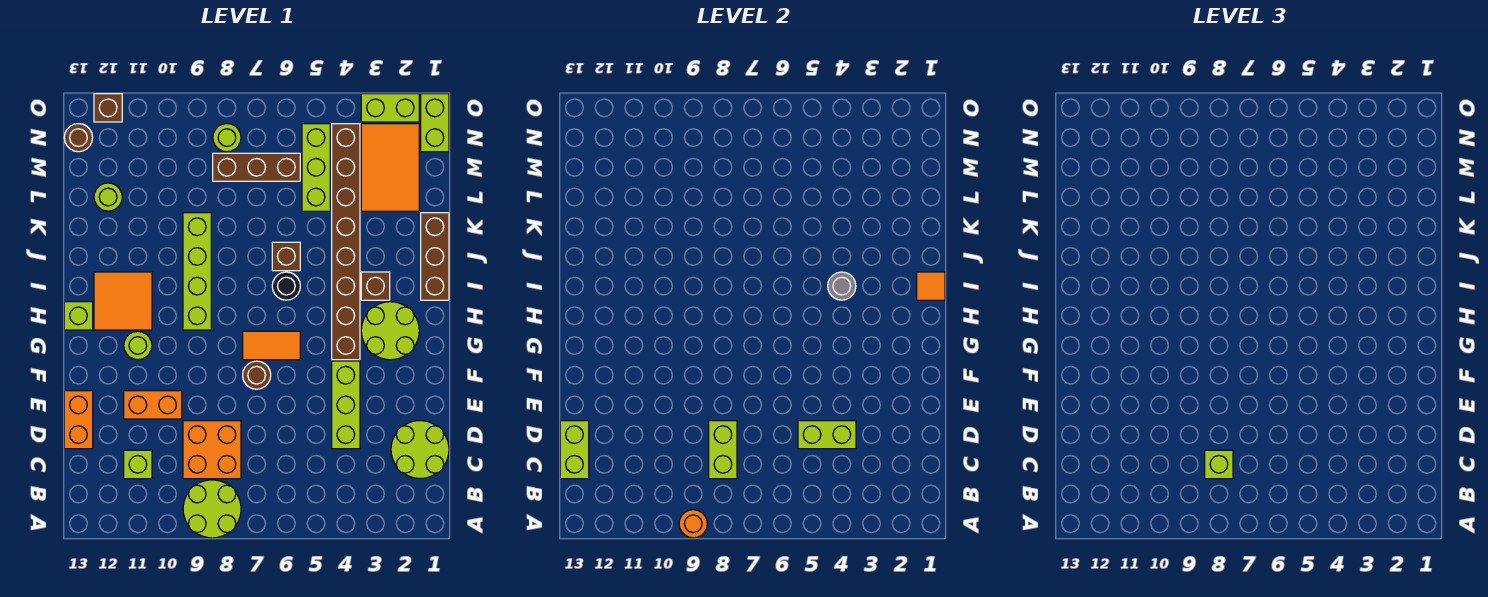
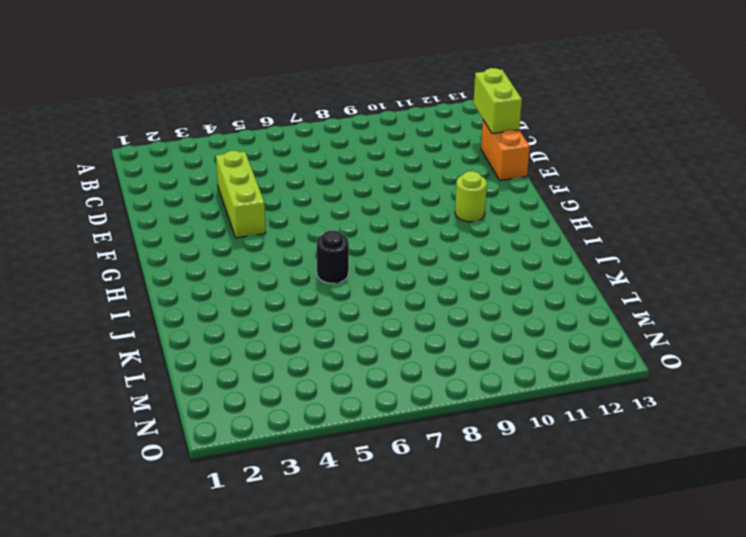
none -> lime 2x2 round brick [183,480,241,538]
none -> lime 2x2 round brick [391,421,449,478]
none -> orange 2x2 brick [183,421,241,479]
none -> lime 1x1 brick [124,450,152,479]

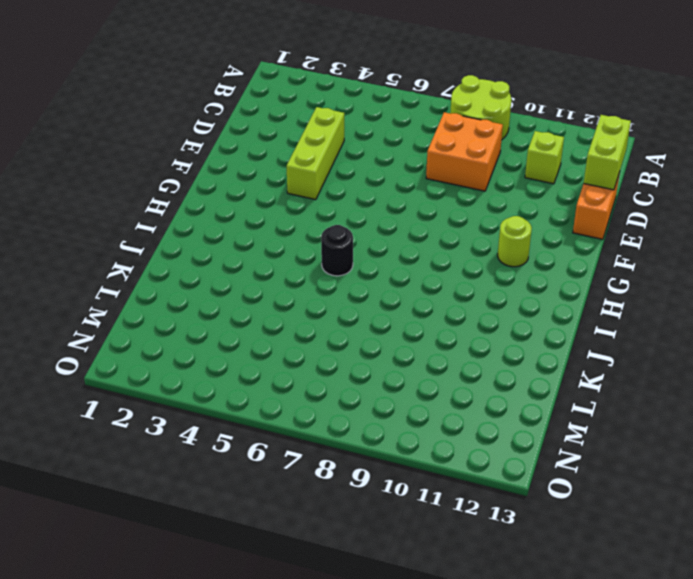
none -> lime 2x2 round brick [391,421,449,478]
none -> orange 1x2 brick [124,391,182,419]
none -> brown 1x1 round brick [243,361,271,389]
none -> lime 2x2 round brick [361,302,419,360]

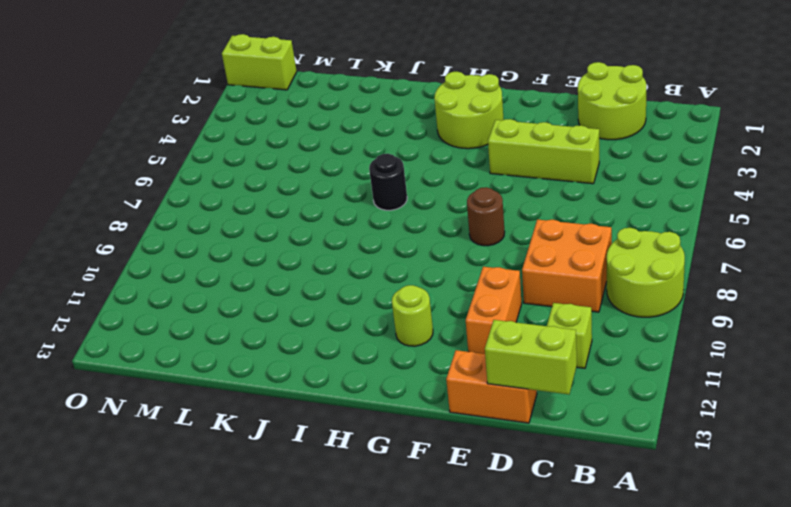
none -> brown 1x8 brick [332,124,360,360]
none -> orange 1x2 tile [243,331,300,360]
none -> lime 1x4 brick [183,213,211,330]
none -> orange 2x2 tile [94,272,152,330]

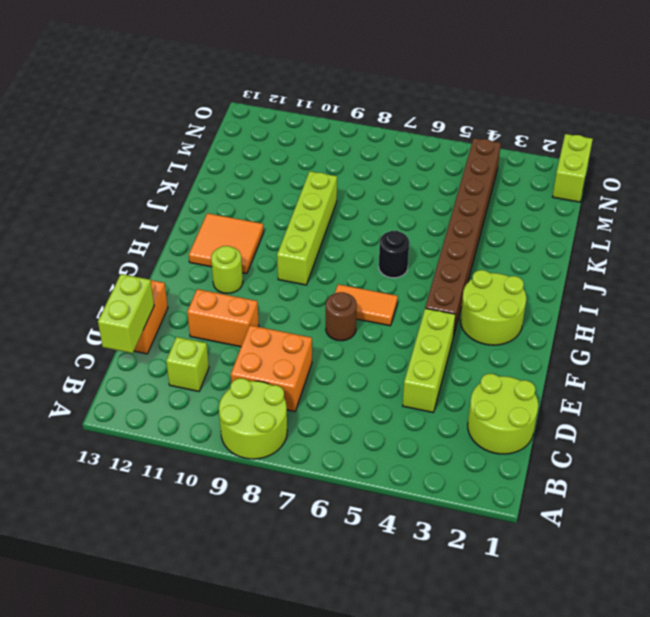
none -> lime 1x1 brick [64,302,93,330]
none -> brown 1x3 brick [421,213,449,300]
none -> brown 1x1 brick [361,272,390,300]
none -> brown 1x1 brick [272,242,300,271]

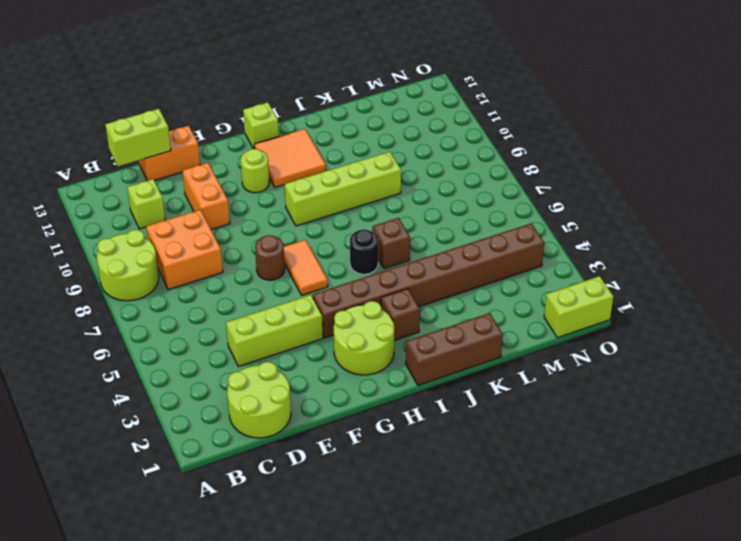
none -> orange 2x3 tile [361,124,419,211]
none -> lime 1x3 brick [302,124,330,211]
none -> lime 1x1 round brick [94,183,122,211]
none -> brown 1x3 brick [213,153,300,181]

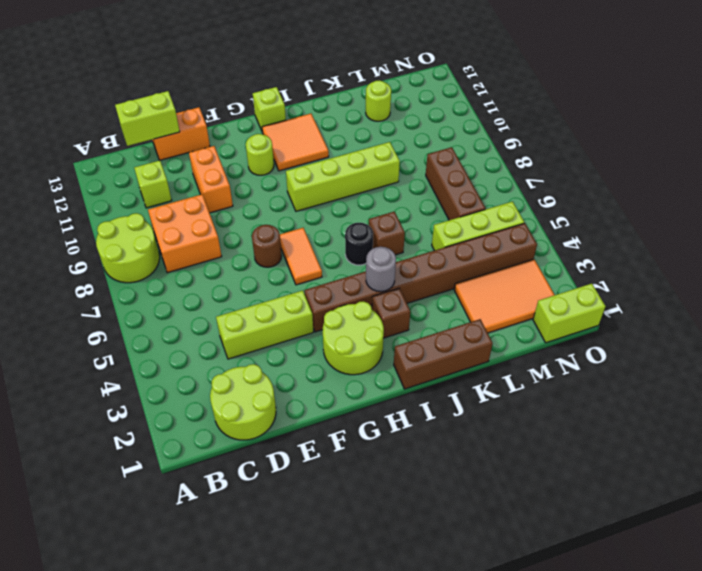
none -> lime 1x1 round brick [213,124,241,152]
none -> brown 1x1 round brick [64,124,93,152]
none -> lime 1x2 brick [361,94,419,122]
none -> brown 1x1 brick [94,94,122,122]

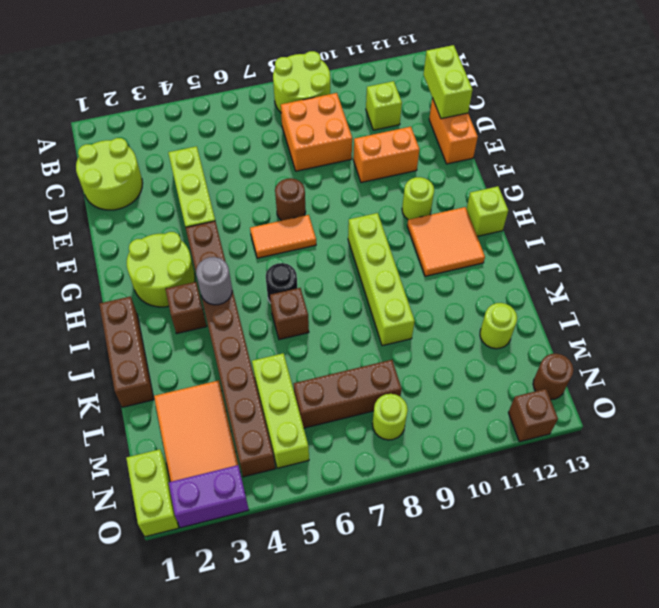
purple 1x2 brick [169,465,249,528] -> lime 1x2 brick [361,94,419,122]
none -> orange 1x1 round brick [679,510,707,538]
none -> lime 1x2 brick [709,421,737,479]
none -> lime 1x2 brick [798,421,856,449]
none -> orange 1x1 tile [917,272,945,300]

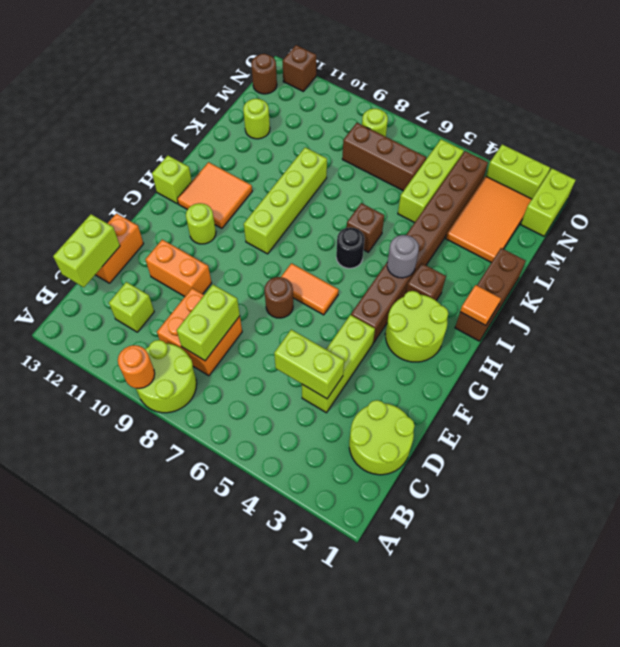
none -> lime 1x1 brick [1205,450,1233,479]

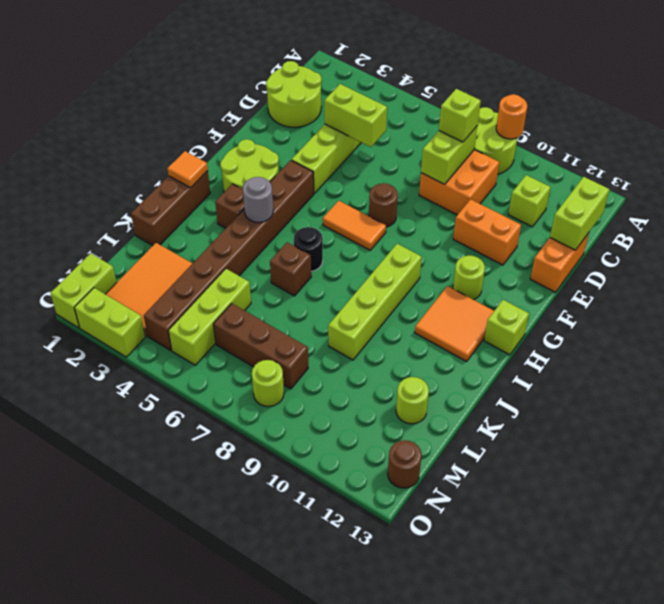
none -> brown 1x1 brick [94,94,122,122]

